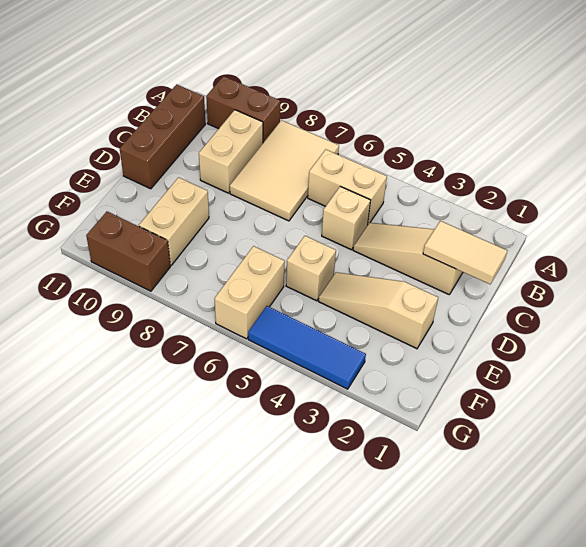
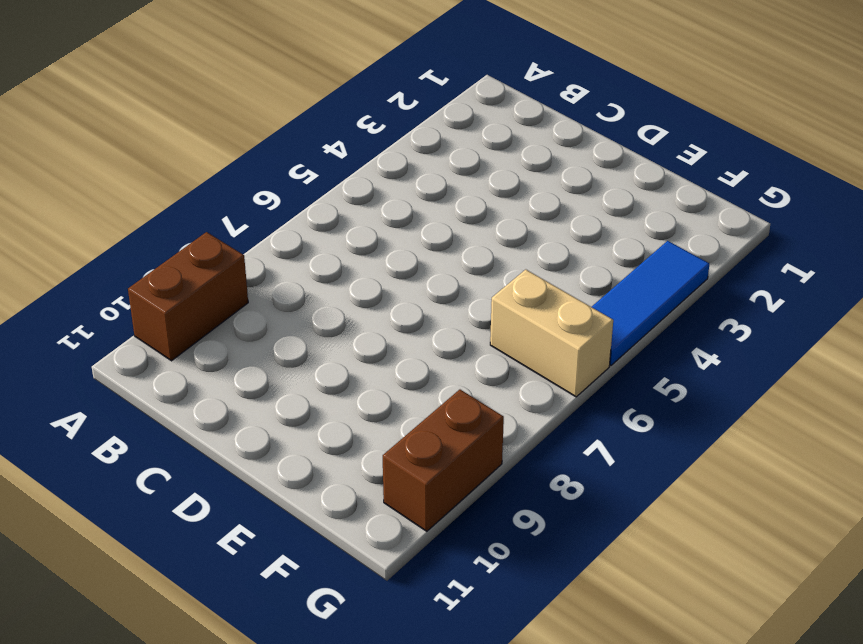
none -> tan 2x3 tile [230,120,339,221]
none -> tan 1x2 brick [308,149,387,224]
none -> tan 1x2 brick [199,110,263,193]

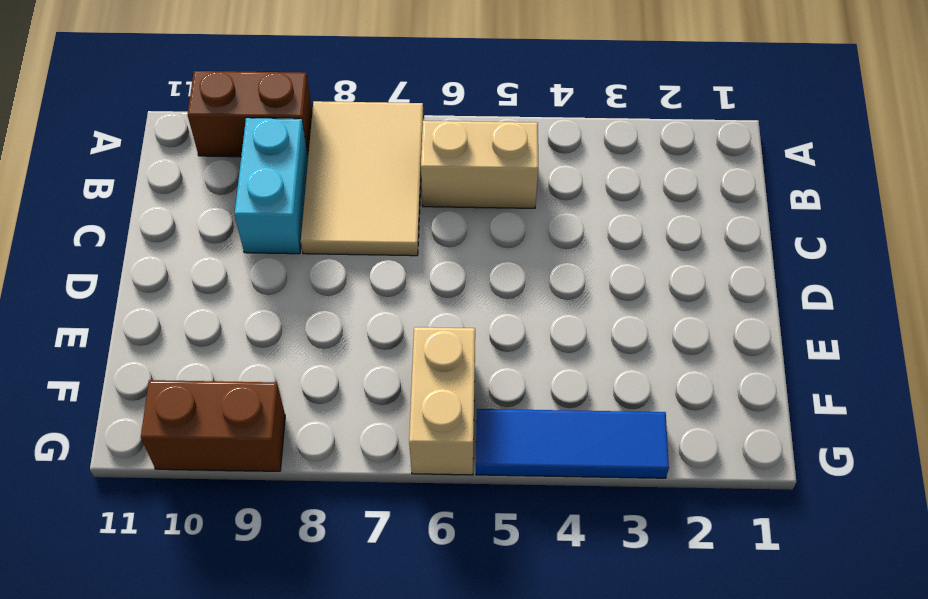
cyan 1x2 brick [235,118,308,254] -> tan 1x2 brick [199,110,263,193]
none -> brown 1x3 brick [120,85,205,189]
none -> tan 1x3 slope [353,223,463,295]
none -> tan 1x1 brick [322,186,371,250]

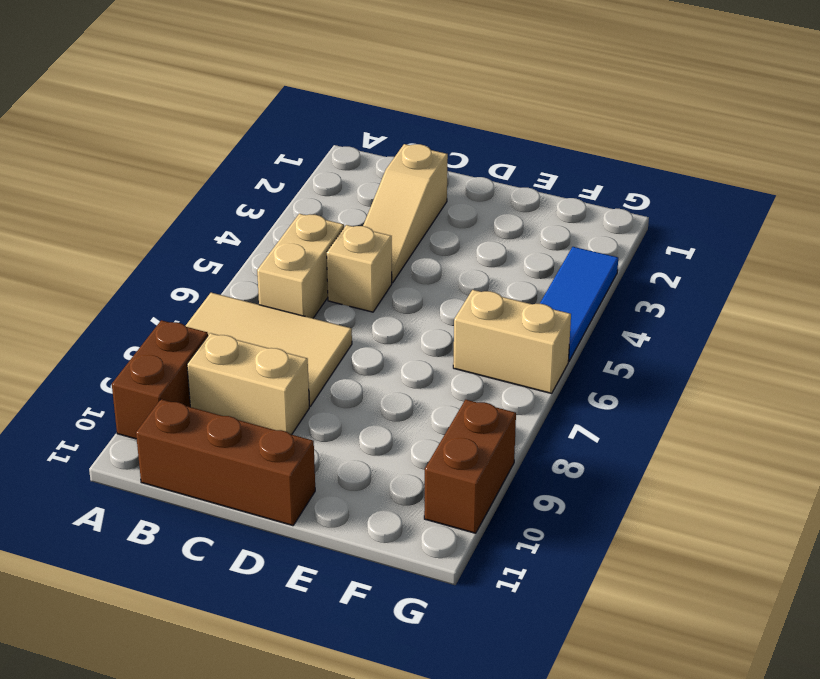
none -> tan 1x3 slope [318,272,438,349]
none -> tan 1x1 brick [286,236,336,301]
none -> tan 1x2 brick [139,177,209,265]

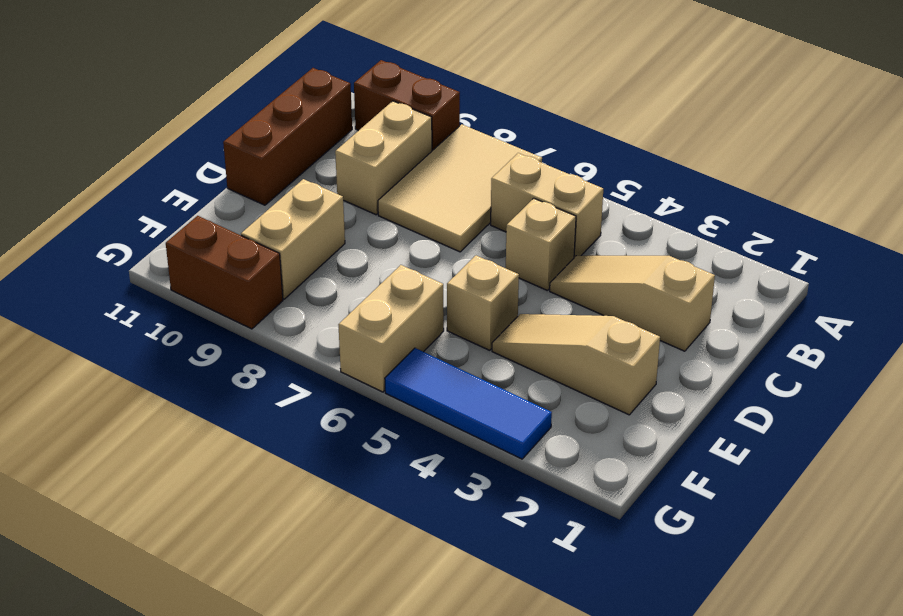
none -> tan 1x2 tile [423,221,507,284]

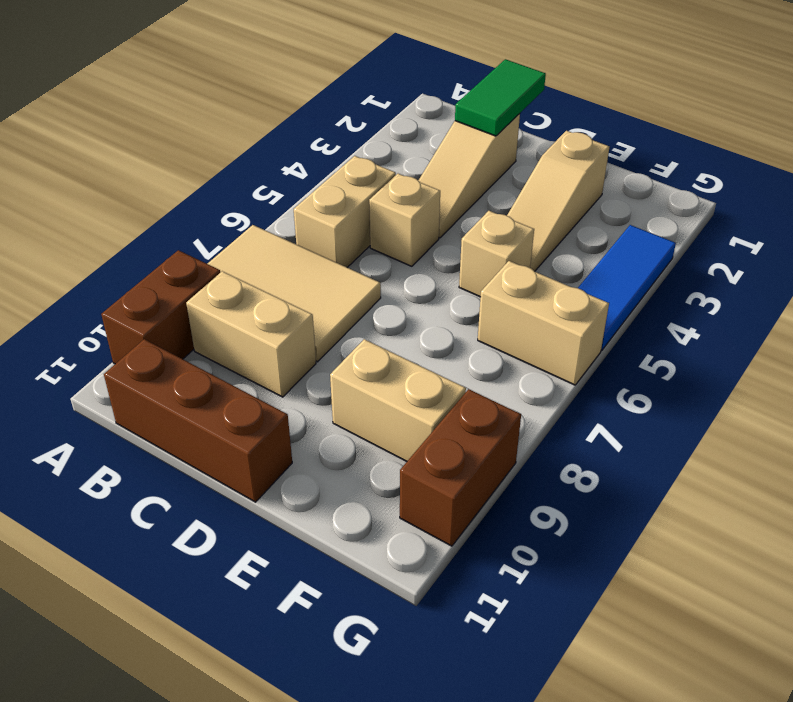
green 1x2 tile [455,59,546,136] -> tan 1x2 tile [423,221,507,284]

